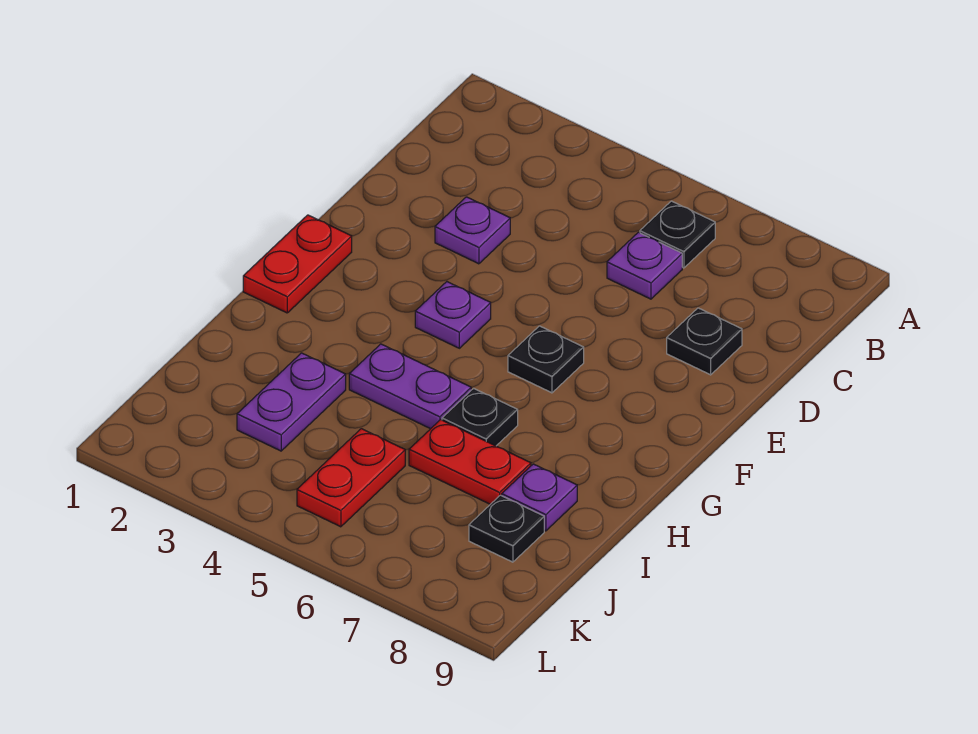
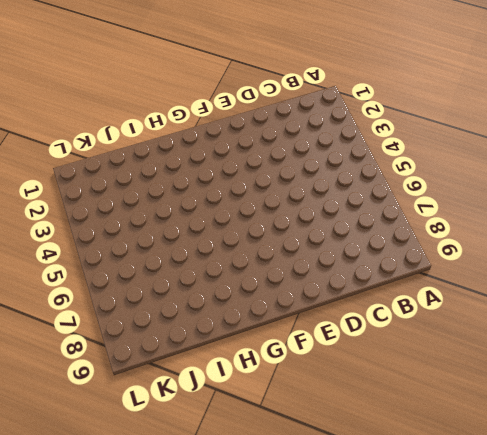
none -> black 1x1 plate [640,201,715,268]
none -> purple 1x1 plate [607,232,682,299]
none -> purple 1x1 plate [435,197,510,264]

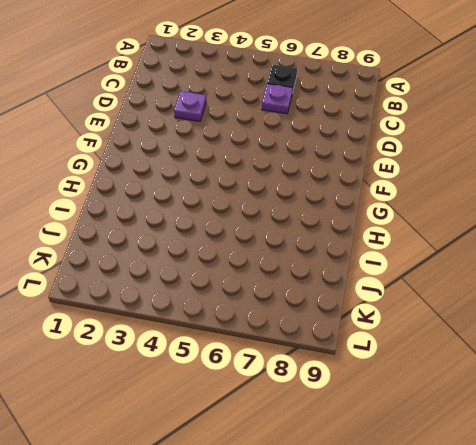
none -> black 1x1 plate [667,308,742,375]
none -> red 1x2 plate [243,215,352,313]
none -> purple 1x1 plate [415,282,491,348]

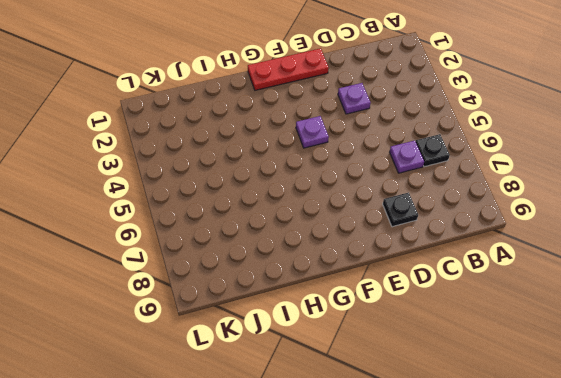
red 1x3 plate [248,48,329,90] -> red 1x2 plate [243,215,352,313]
none -> black 1x1 plate [508,326,584,393]
none -> purple 1x2 plate [349,344,471,429]
none -> black 1x1 plate [442,388,518,446]

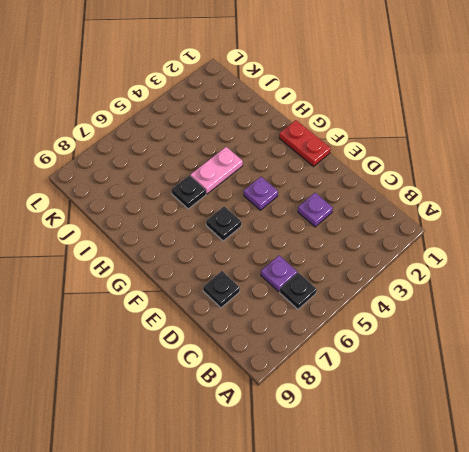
pink 1x2 plate [190,147,243,194] -> purple 1x2 plate [349,344,471,429]
none -> purple 1x2 plate [237,353,346,451]
none -> red 1x2 plate [409,420,531,504]
none -> purple 1x1 plate [502,464,577,531]

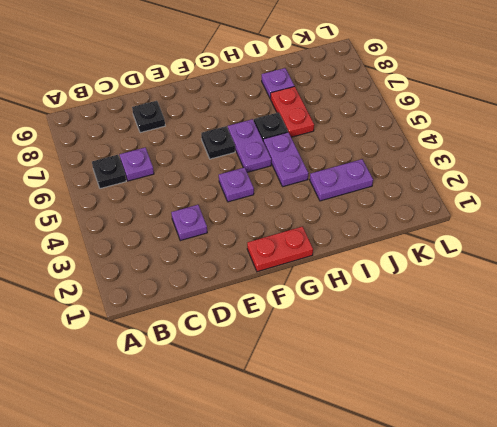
purple 1x2 plate [228,119,271,172] -> none
none -> red 1x2 plate [297,429,405,527]
none -> black 1x1 plate [469,495,544,562]

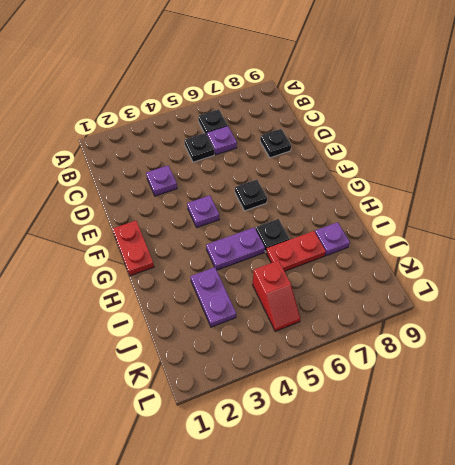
black 1x1 plate [184,133,214,162] -> black 1x1 plate moved to [469,495,544,562]
red 1x2 slope [252,260,300,331] -> red 1x2 plate [297,429,405,527]

